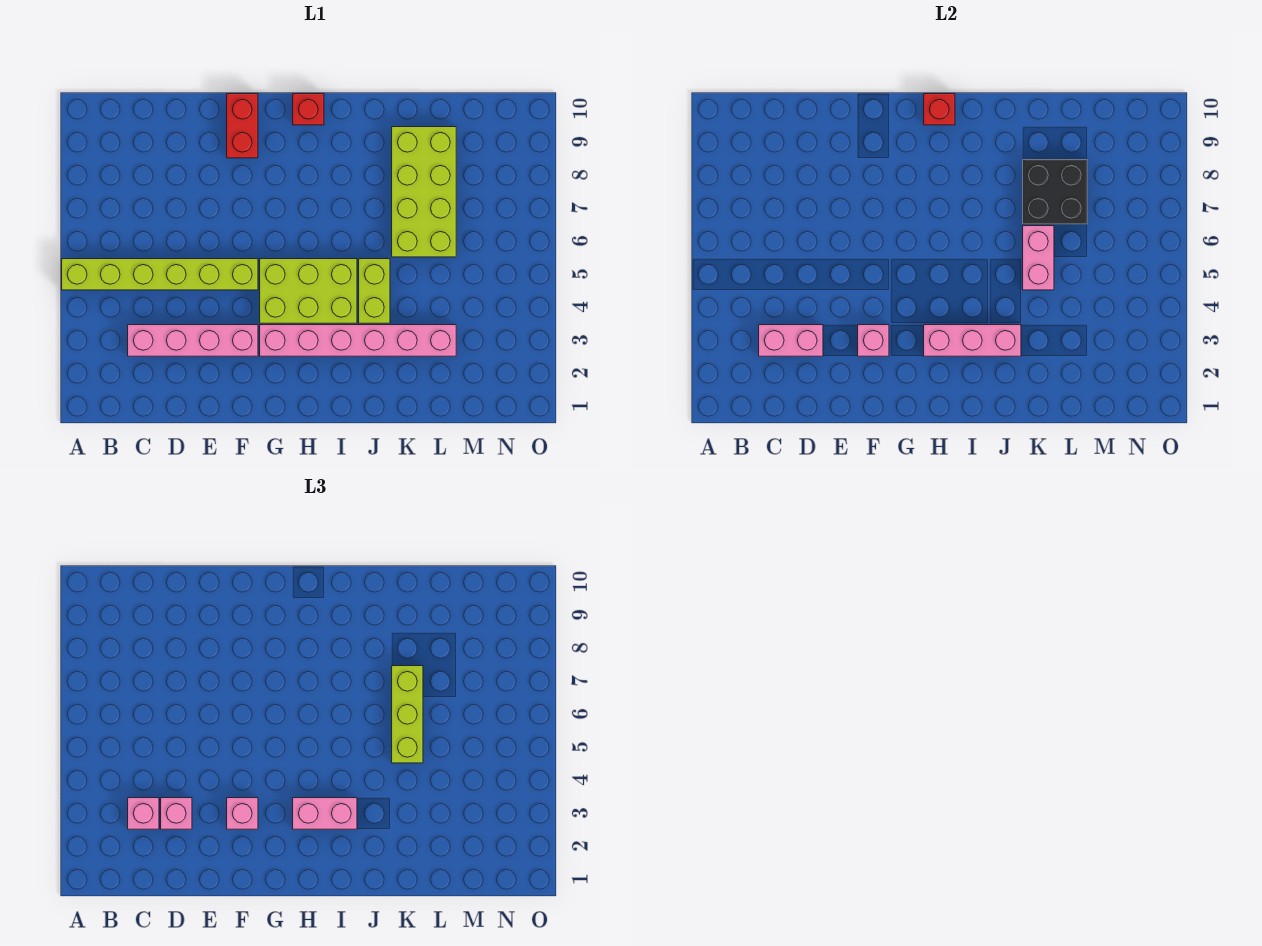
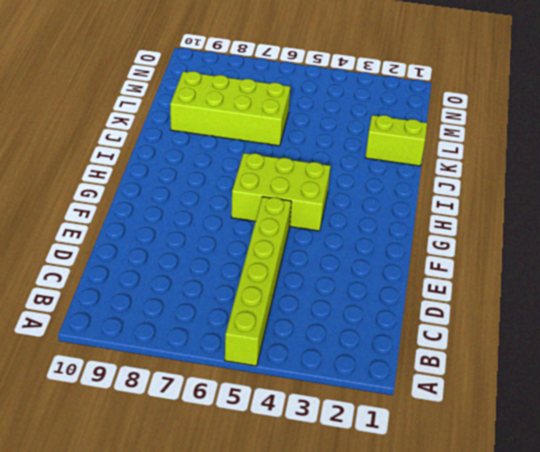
lime 2x3 brick [231,153,330,231] -> lime 2x3 brick turned to [260,259,357,323]
lime 1x2 brick [365,115,427,166] -> lime 1x2 brick moved to [359,259,390,323]
none -> pink 1x4 brick [128,325,258,356]
none -> red 1x2 brick [227,94,258,158]
none -> pink 1x6 brick [260,325,456,356]

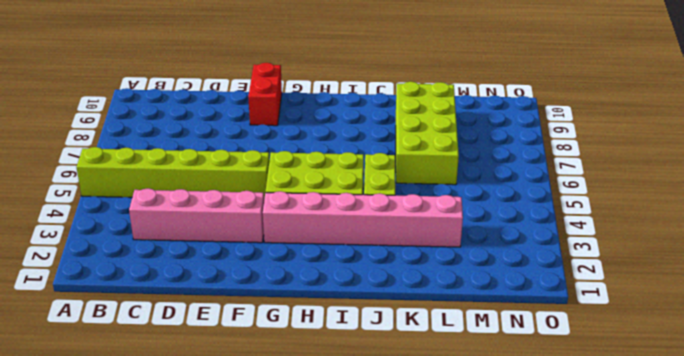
none -> red 1x1 brick [293,94,324,125]
none -> pink 1x2 brick [759,325,823,356]
none -> pink 1x1 brick [858,325,889,356]

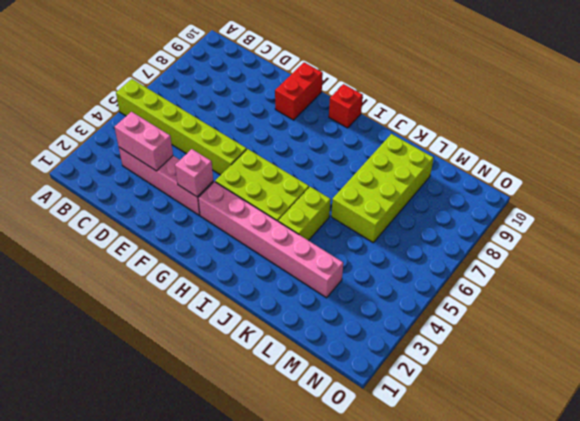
none -> pink 1x3 brick [924,325,1021,356]
none -> red 1x1 brick [924,94,955,125]
none -> pink 1x2 brick [1023,226,1054,290]

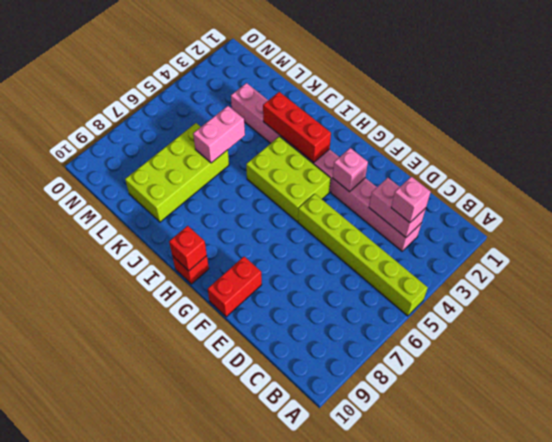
red 1x3 brick [263,92,331,162] -> pink 1x3 brick [924,325,1021,356]
none -> lime 1x2 brick [359,259,390,323]
none -> black 2x2 brick [1023,160,1087,224]
none -> pink 1x1 brick [161,798,192,829]

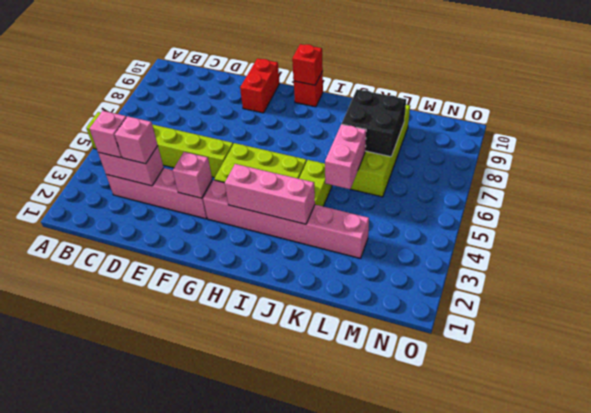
none -> pink 1x1 brick [227,798,258,829]
none -> pink 1x2 brick [293,798,357,829]
none -> lime 1x3 brick [392,666,423,763]

